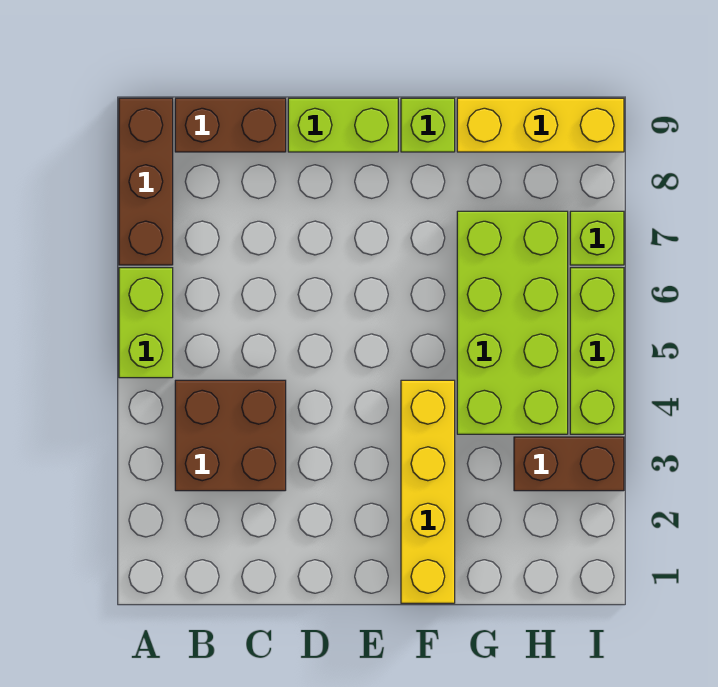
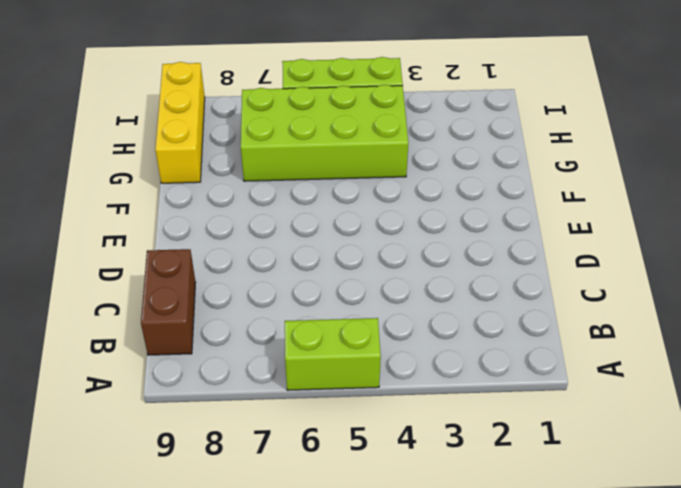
none -> brown 1x3 brick [119,98,173,265]
none -> brown 2x2 brick [175,380,286,491]
none -> lime 1x2 brick [288,98,398,152]

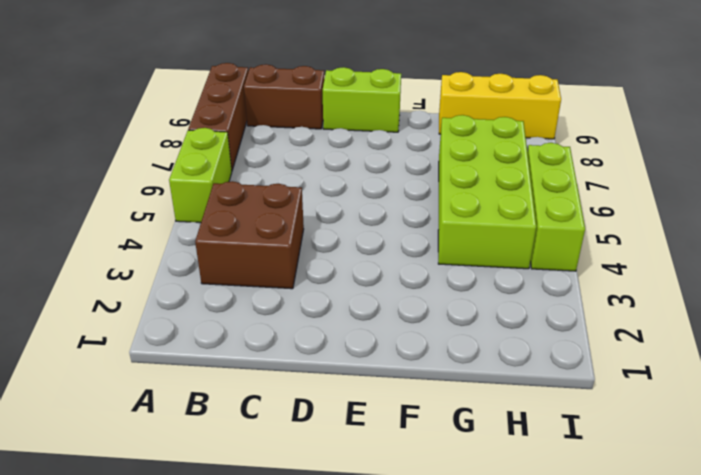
none -> yellow 1x4 brick [401,380,455,603]
none -> lime 1x1 brick [401,98,455,152]
none -> brown 1x2 brick [514,437,624,491]

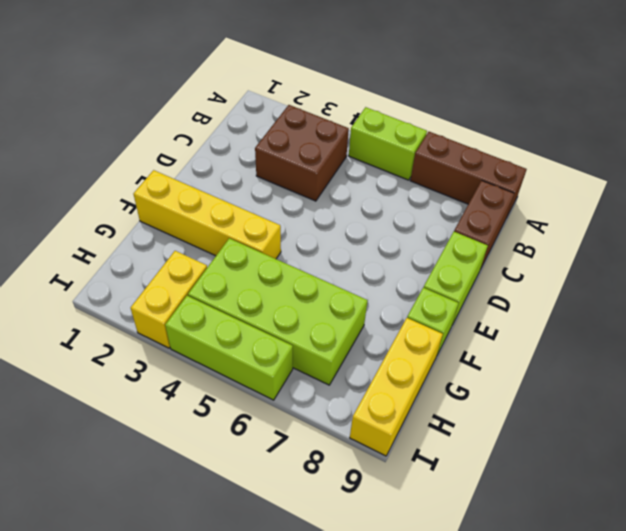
yellow 1x2 brick [131,251,207,348] -> brown 1x2 brick [514,437,624,491]
none -> lime 1x1 brick [570,211,624,265]

